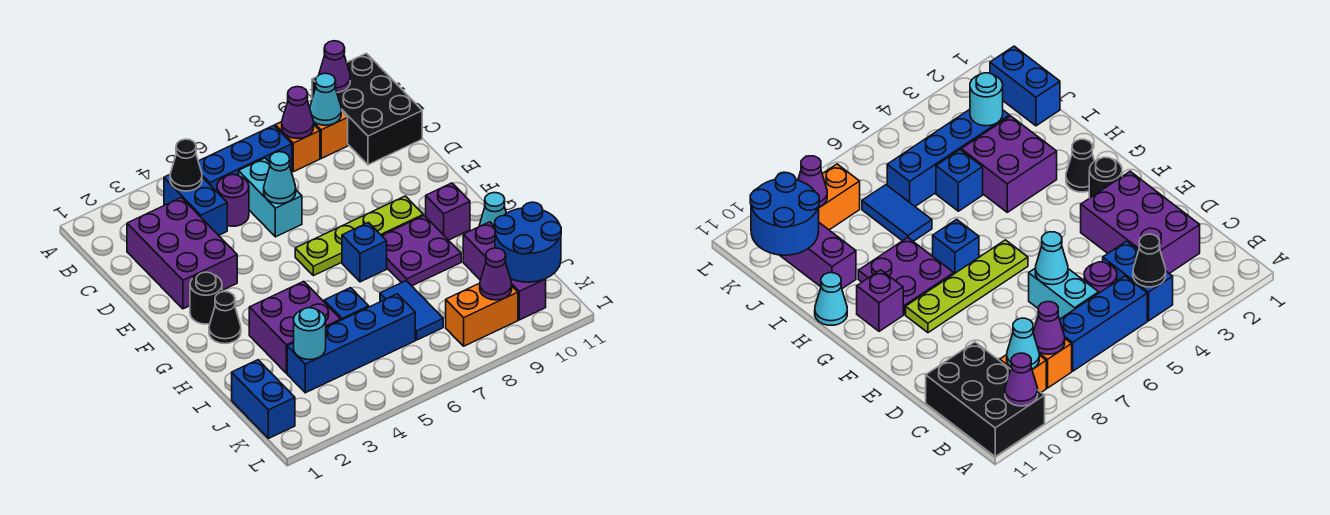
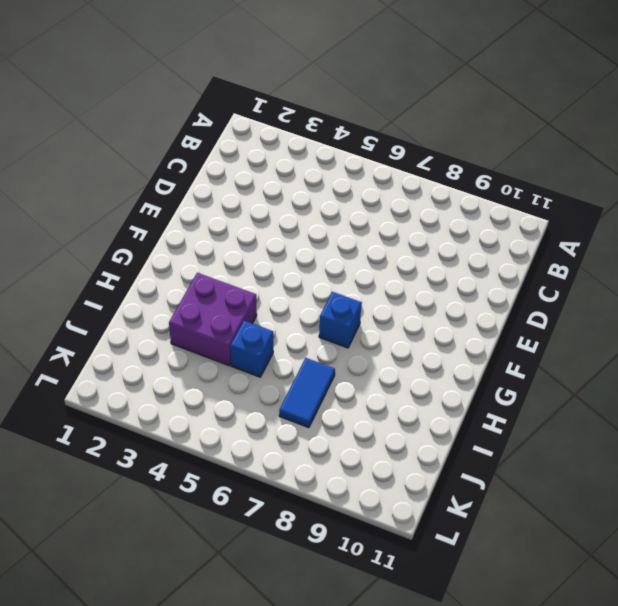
none -> black 2x3 brick [312,53,422,165]
none -> blue 1x2 brick [164,175,227,235]
none -> blue 1x3 brick [198,125,292,192]
none -> orange 1x1 brick [275,122,320,172]

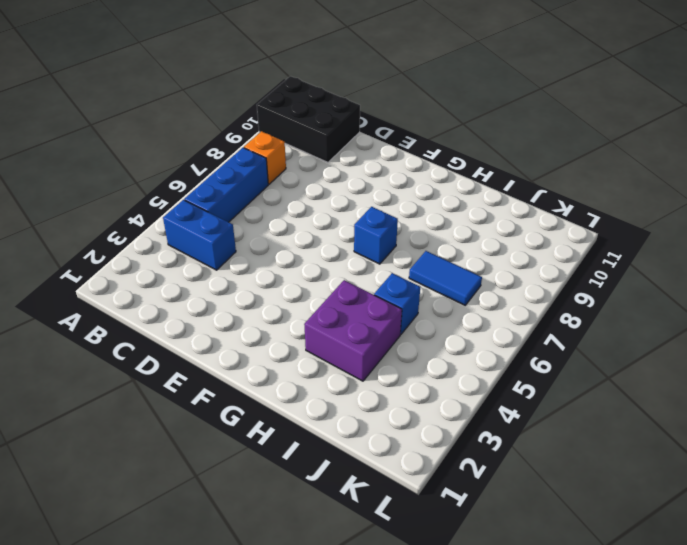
none -> orange 1x1 brick [313,111,348,158]
none -> purple 2x3 brick [127,198,237,309]
none -> purple 1x1 round brick [217,174,249,226]
none -> cyan 1x2 brick [239,158,302,237]

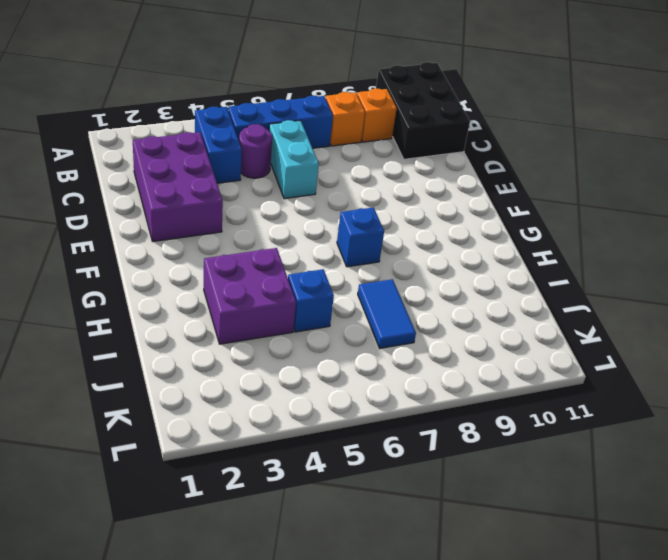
none -> black 1x1 round brick [190,272,222,324]
none -> lime 1x4 plate [295,196,423,276]
none -> black 1x1 cone [209,292,241,344]
none -> purple 2x2 plate [382,216,461,286]

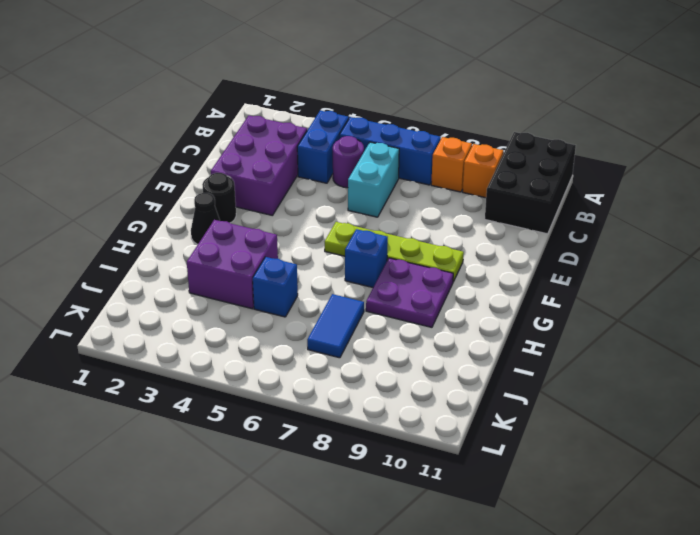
none -> purple 1x1 brick [426,183,470,240]
none -> cyan 1x1 cone [479,193,506,227]
none -> purple 1x3 brick [463,222,546,320]
none -> blue 1x2 brick [232,360,295,439]

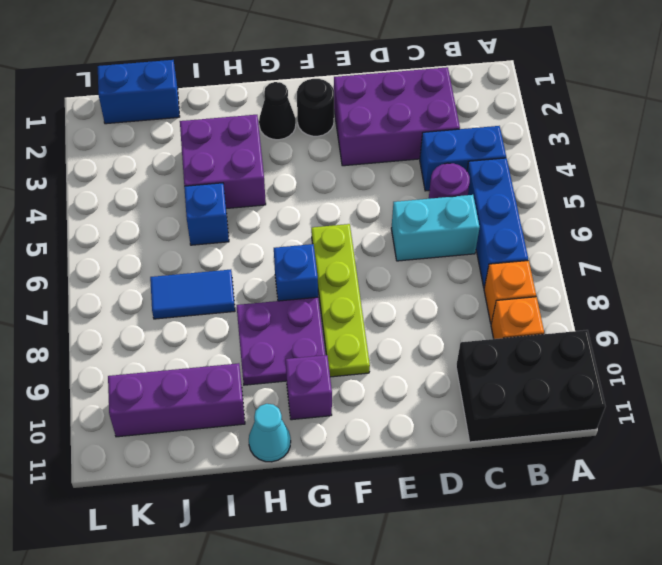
none -> blue 1x4 brick [287,294,415,393]
none -> orange 1x2 brick [446,283,518,346]
none -> purple 1x1 cone [319,41,350,92]
none -> black 1x1 cone [170,139,202,191]

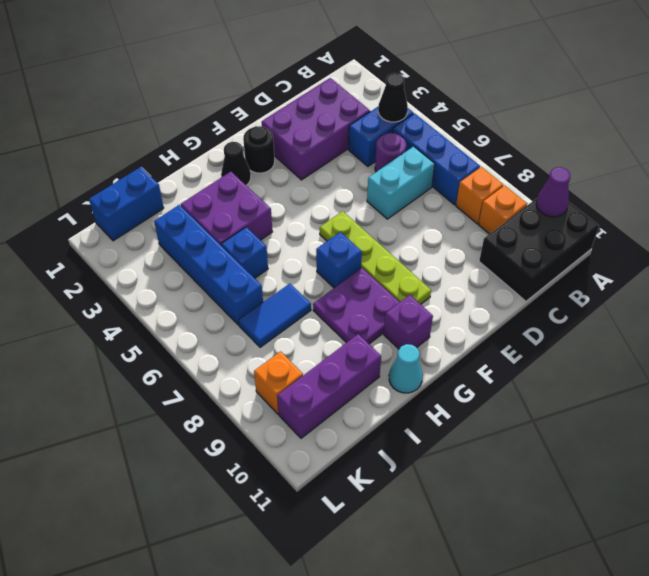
orange 1x1 brick [254,351,303,414] -> orange 1x2 brick [446,283,518,346]
none -> purple 1x1 cone [282,87,314,138]
none -> cyan 1x1 cone [310,73,341,125]
none -> cyan 1x1 cone [264,152,296,204]
none -> cyan 1x1 round brick [294,308,326,360]

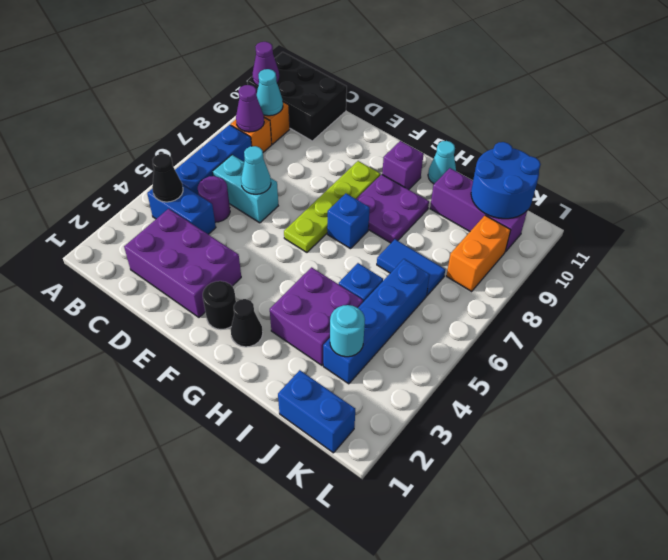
none -> purple 1x1 cone [480,248,512,300]

